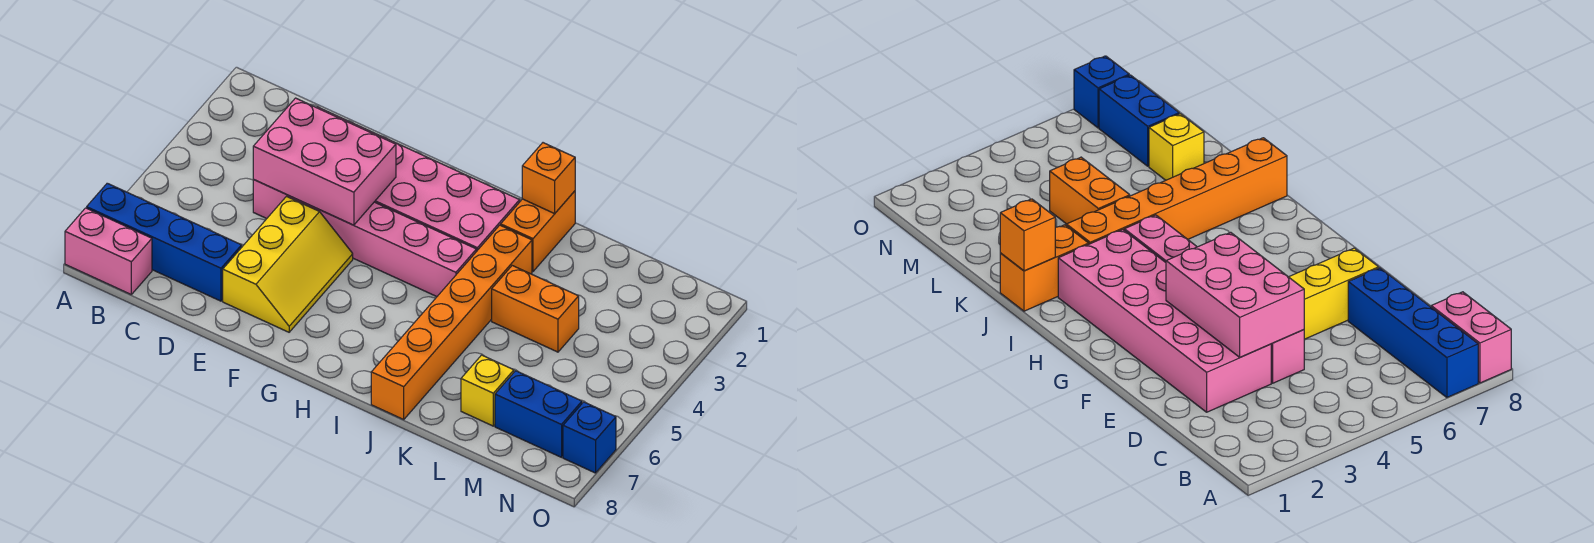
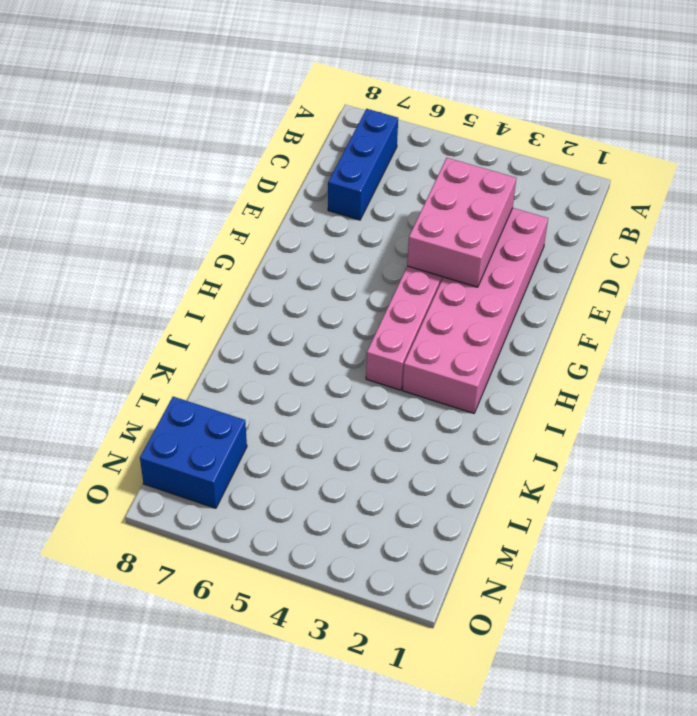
blue 1x3 brick [328,109,398,220] -> blue 1x4 brick [87,183,242,301]
blue 2x2 brick [140,397,247,508] -> blue 1x2 brick [495,371,582,457]
none -> pink 1x2 brick [65,208,152,294]
none -> yellow 2x3 slope [223,197,353,332]
none -> orange 1x2 brick [501,191,575,271]

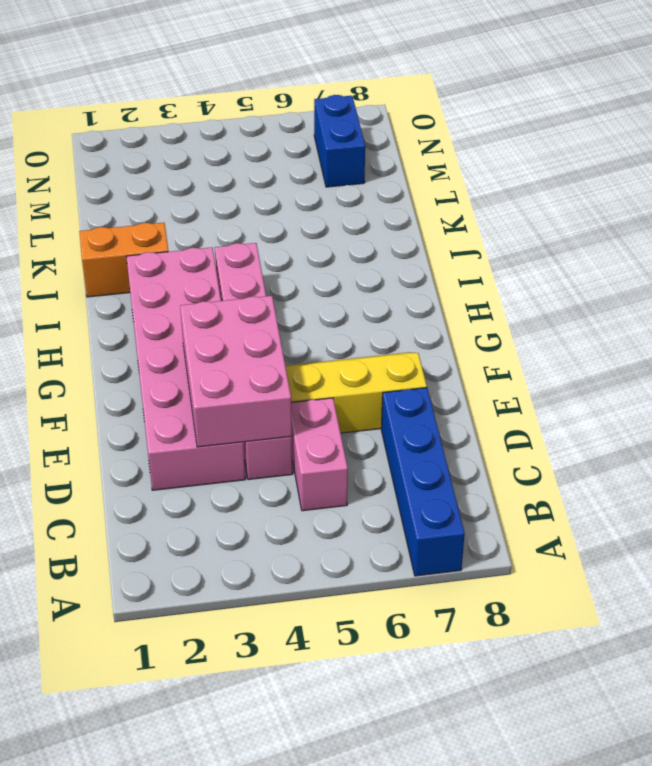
pink 1x2 brick [291,398,348,511] -> pink 1x2 brick moved to [65,208,152,294]
none -> orange 1x6 brick [371,225,532,419]
none -> orange 1x2 brick [492,266,579,352]
none -> yellow 1x1 brick [461,355,514,426]

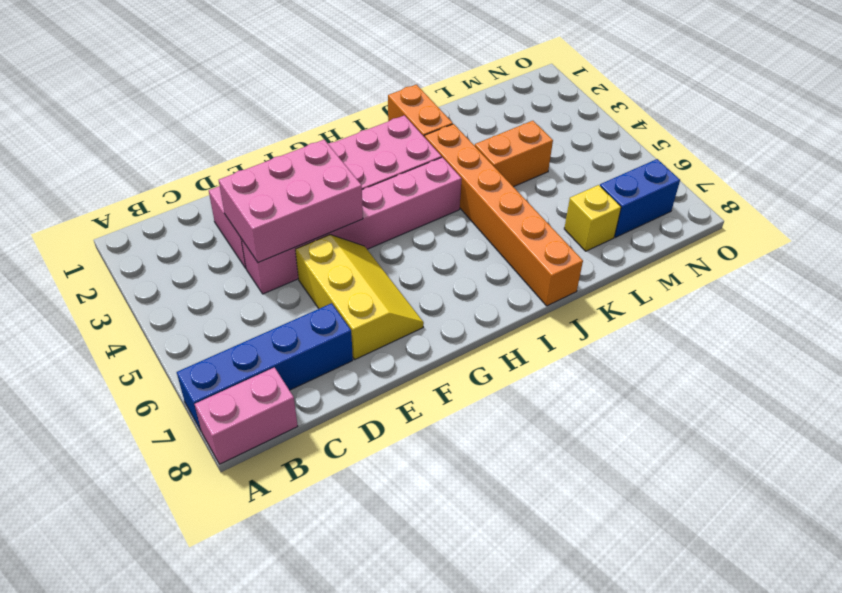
none -> blue 1x1 brick [563,402,616,473]
none -> orange 1x1 brick [522,143,575,214]

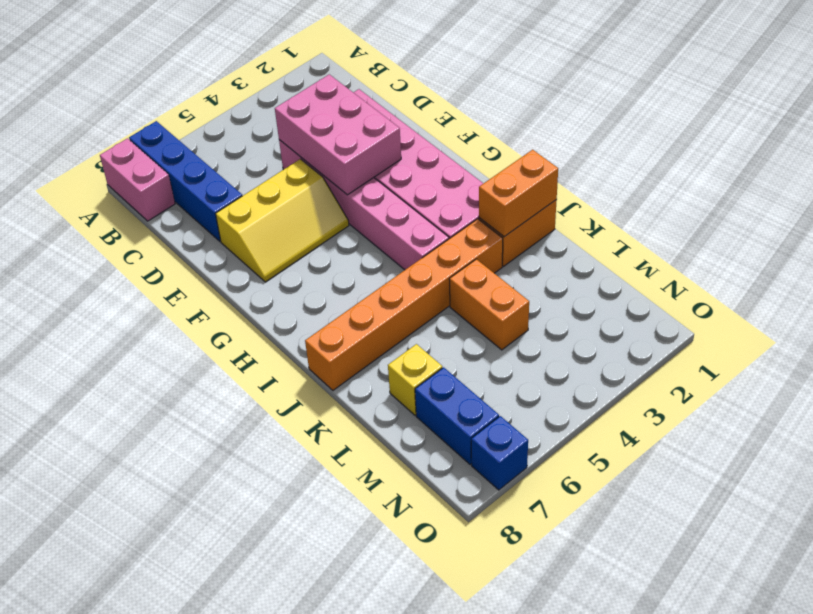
orange 1x2 brick [479,150,558,237] -> orange 1x1 brick [522,143,575,214]

